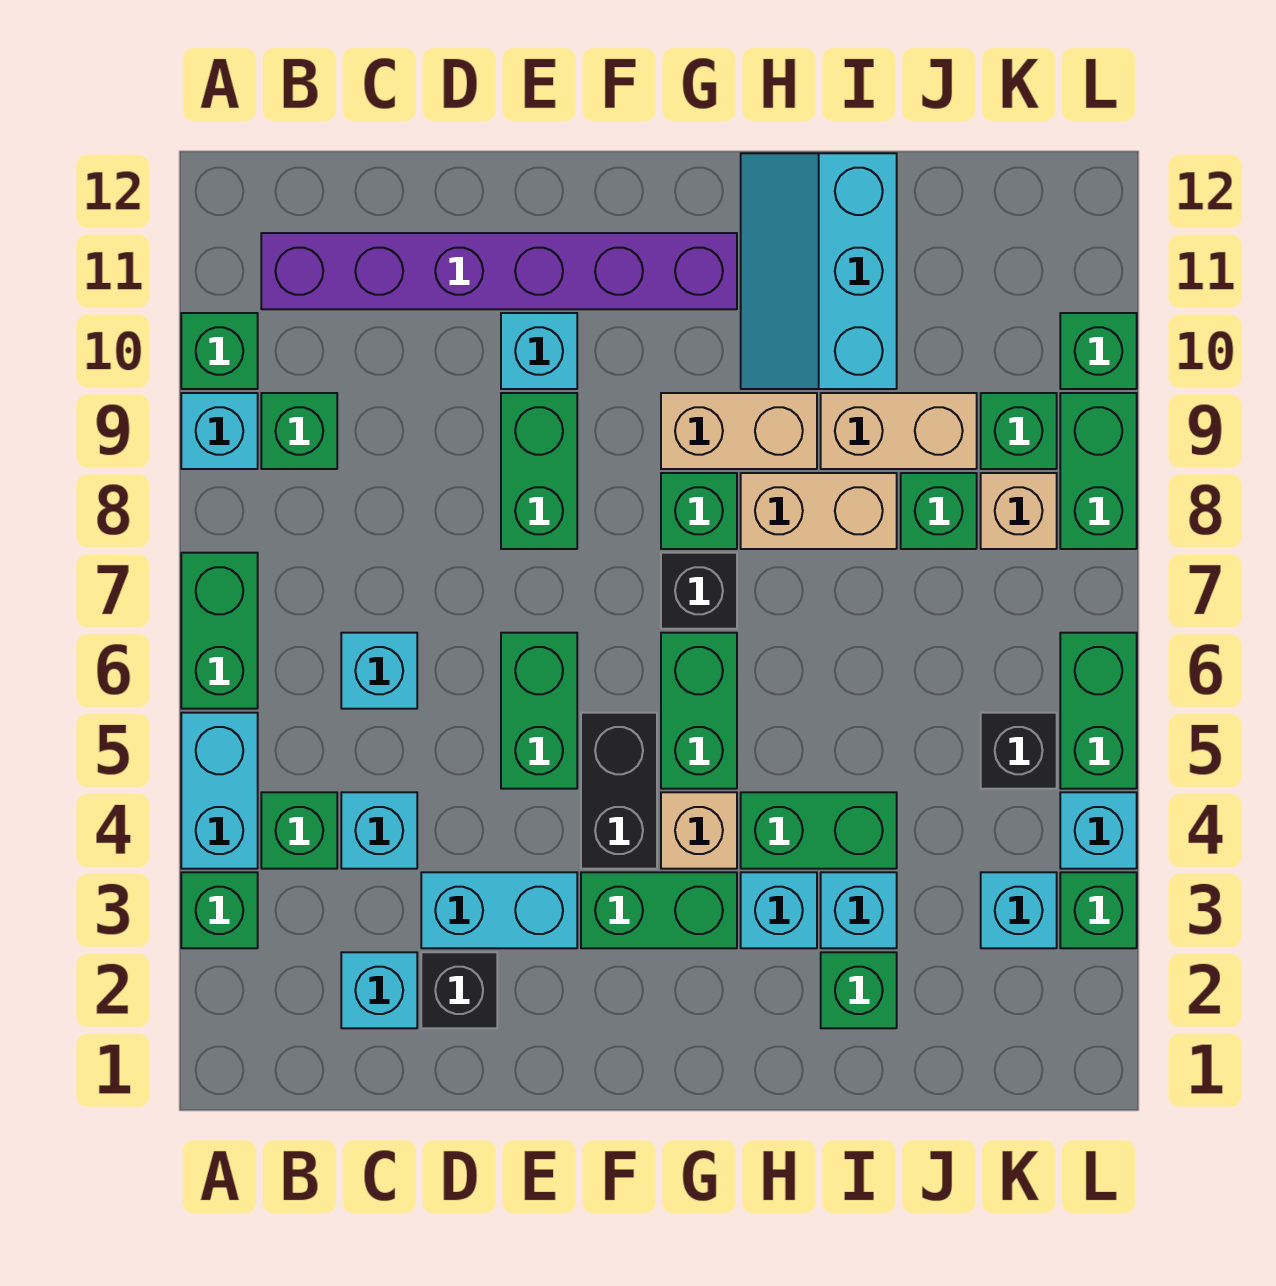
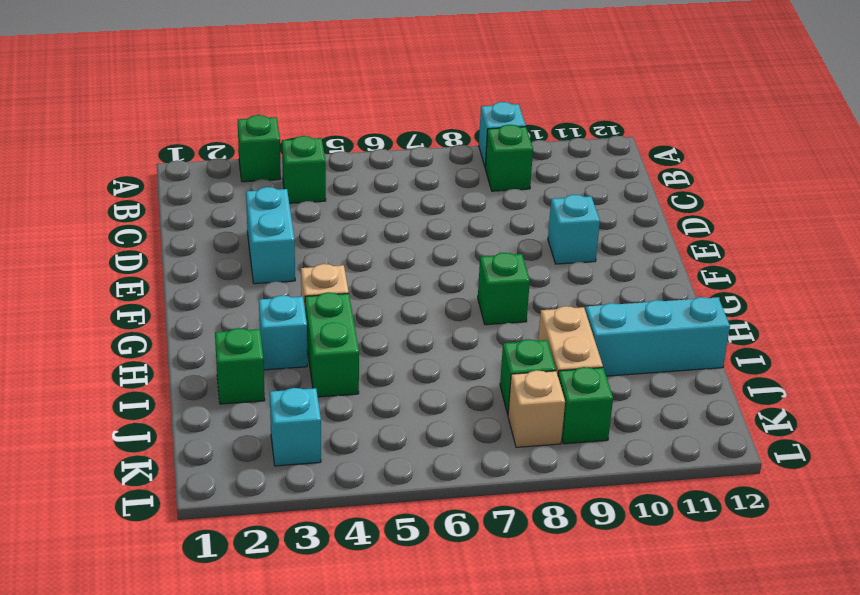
none -> cyan 1x2 brick [181,713,258,869]
none -> green 1x2 brick [181,553,258,709]
none -> green 1x1 brick [181,313,258,389]
none -> purple 1x6 brick [261,233,737,309]

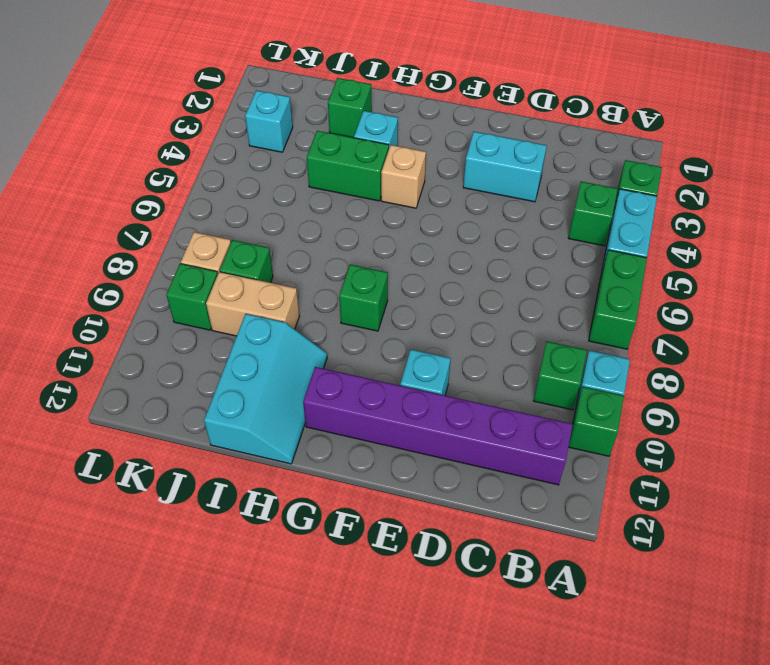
none -> cyan 1x1 brick [341,952,417,1028]
none -> cyan 1x1 brick [341,792,417,869]
none -> cyan 1x1 brick [341,633,417,709]
none -> black 1x1 brick [421,952,497,1028]

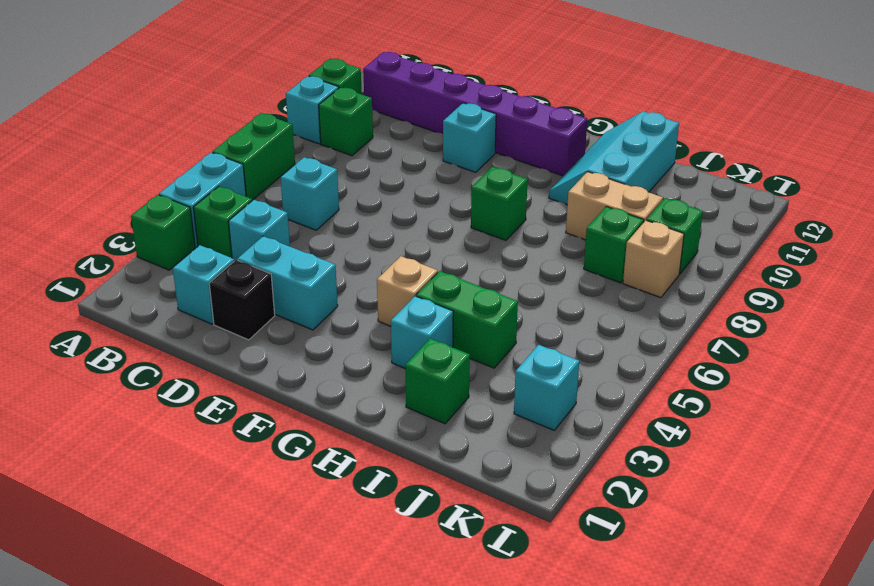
none -> green 1x2 brick [501,633,577,789]
none -> green 1x2 brick [501,393,577,549]
none -> green 1x2 brick [581,872,737,948]
none -> black 1x2 brick [581,713,657,869]

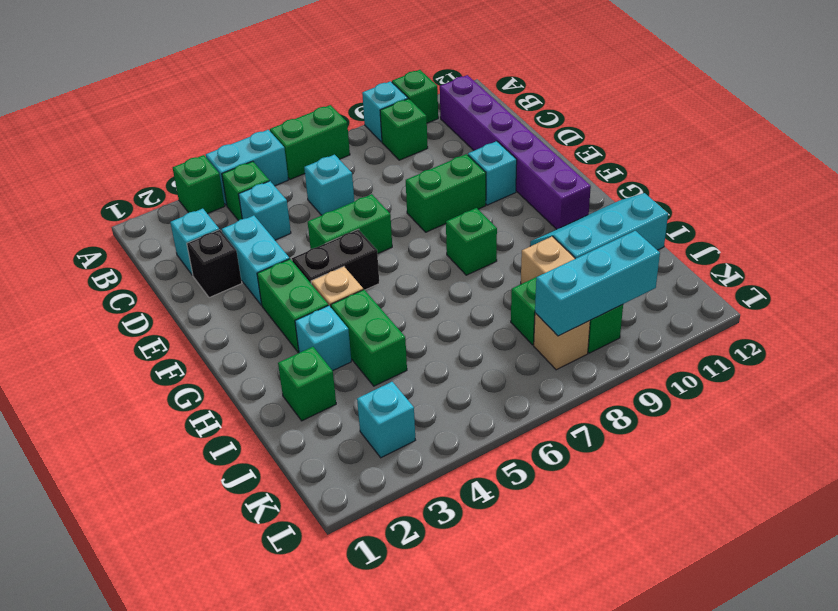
cyan 1x3 brick [535,231,660,336] -> none
none -> green 1x2 brick [661,633,737,789]
none -> black 1x1 brick [661,553,737,629]
none -> tan 1x2 brick [661,393,817,469]
none -> tan 1x2 brick [741,473,897,549]

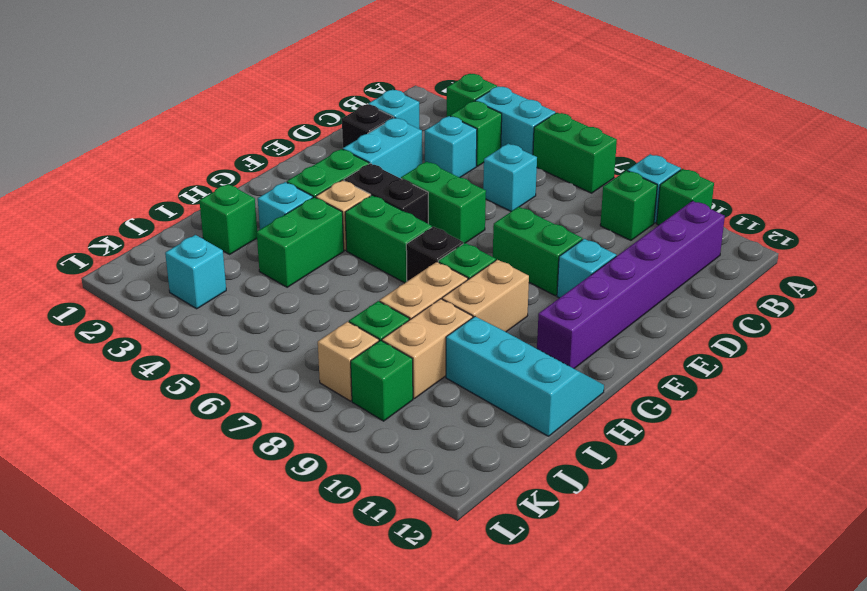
none -> cyan 1x1 brick [821,872,897,948]
none -> black 1x1 brick [981,713,1057,789]
none -> green 1x1 brick [1060,872,1137,948]
none -> cyan 1x1 brick [1060,792,1137,869]

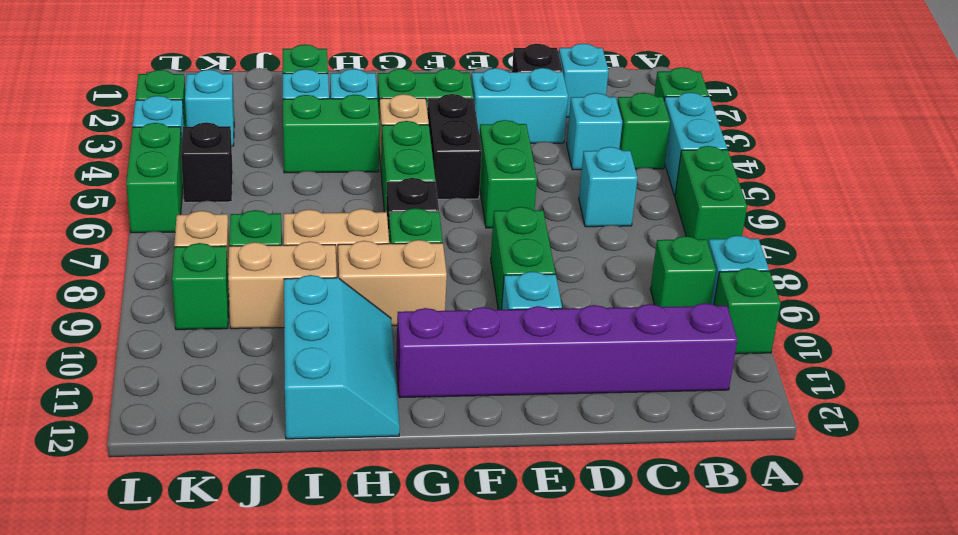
none -> green 1x2 brick [1060,393,1137,549]
none -> green 1x1 brick [1060,313,1137,389]

